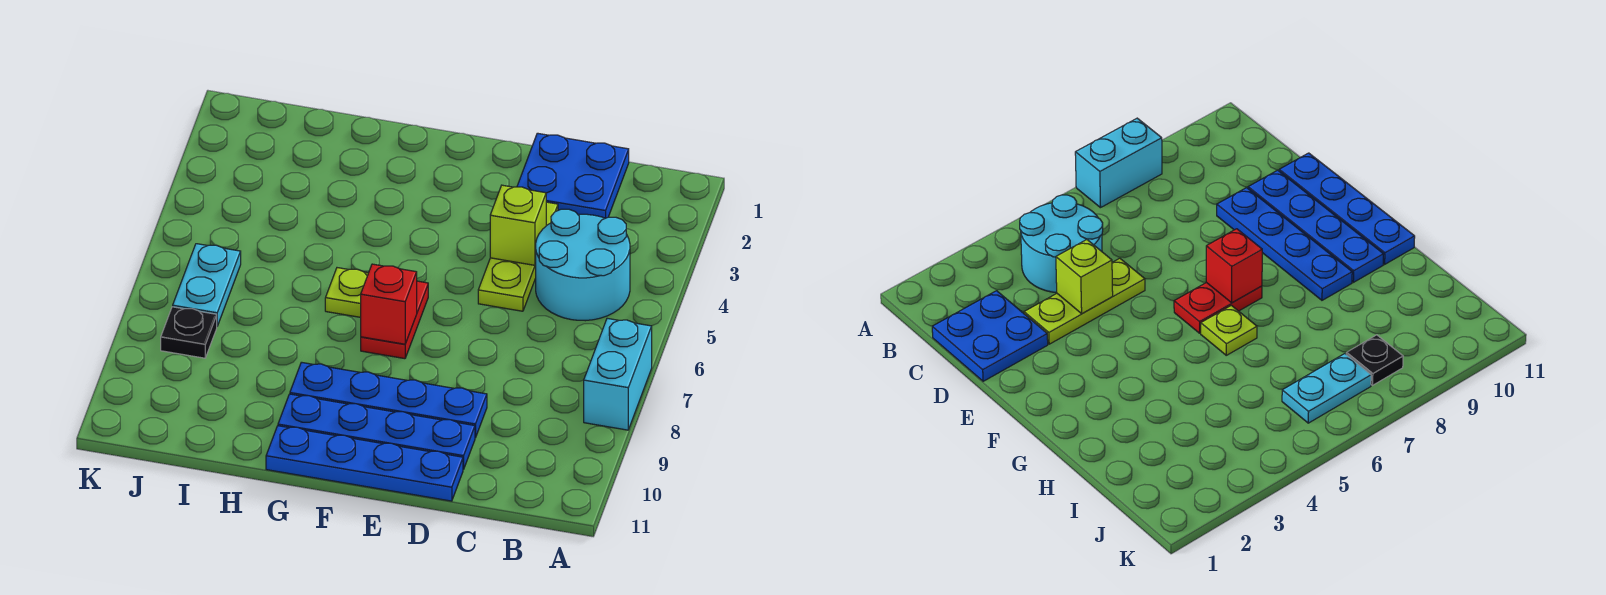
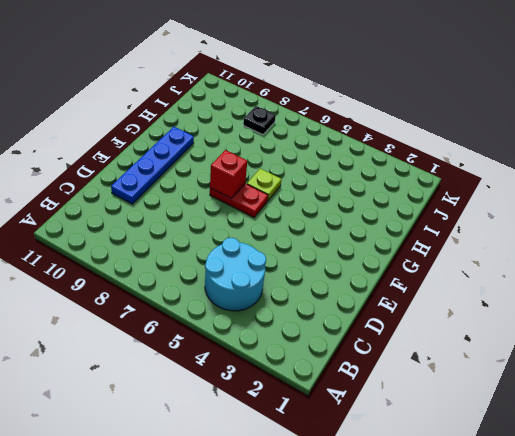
none -> cyan 1x2 brick [584,318,652,430]
none -> blue 2x2 plate [517,133,629,218]
none -> lime 1x3 plate [478,202,558,311]

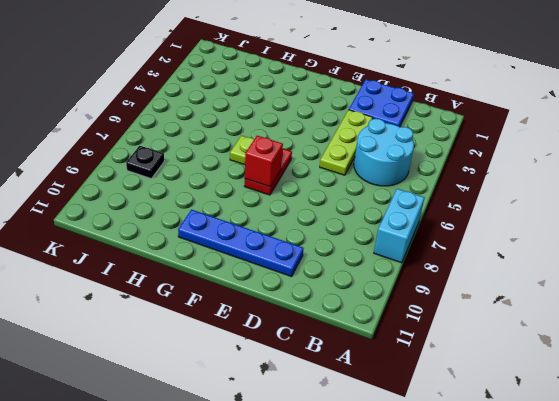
none -> blue 1x4 plate [290,362,487,438]
none -> blue 1x4 plate [266,426,463,501]
none -> cyan 1x2 plate [173,244,241,326]

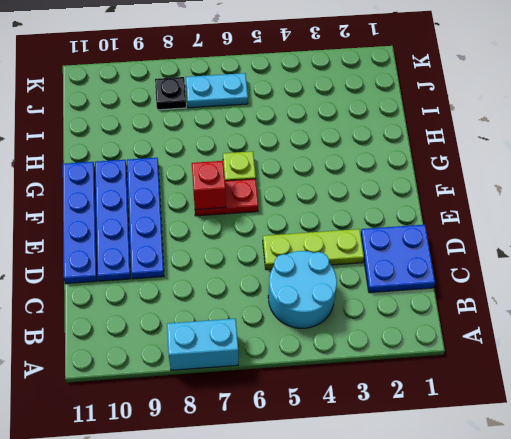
none -> lime 1x1 brick [490,185,546,265]

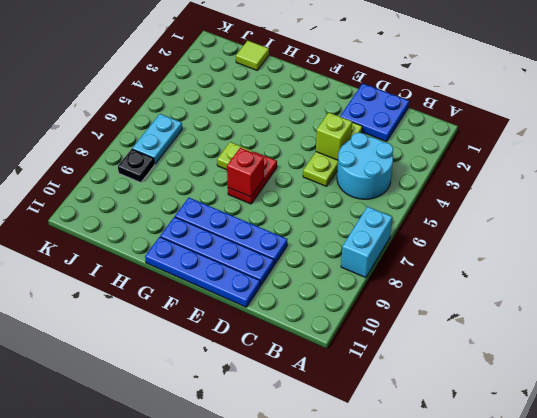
lime 1x1 tile [236,41,269,70] -> none

